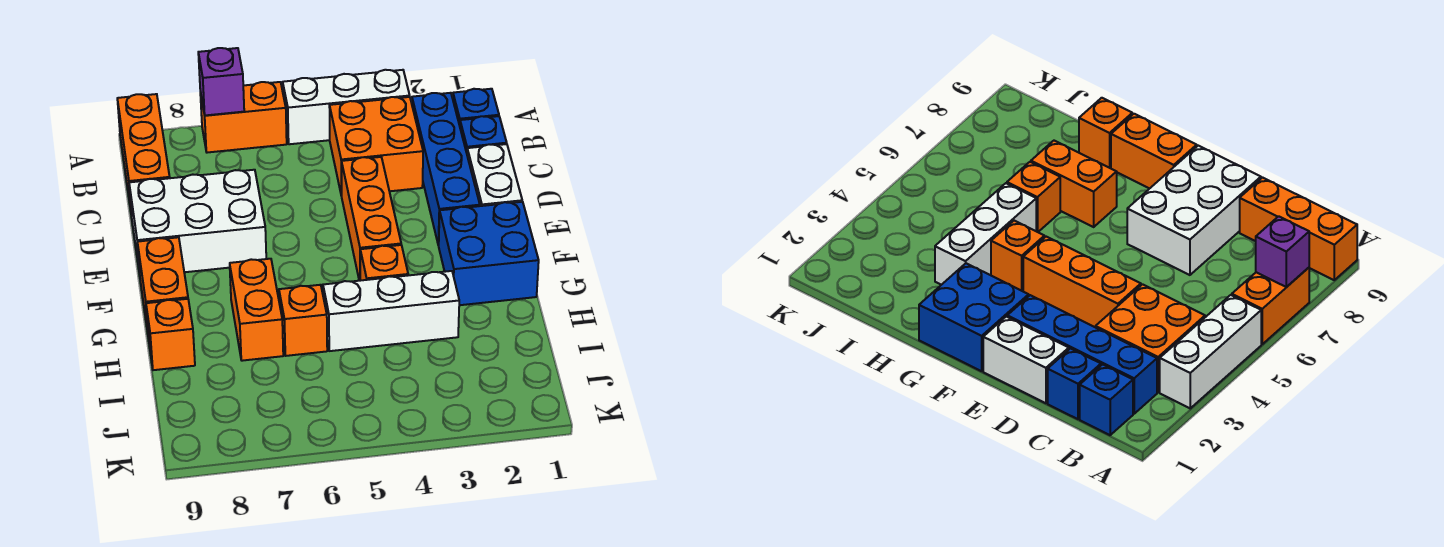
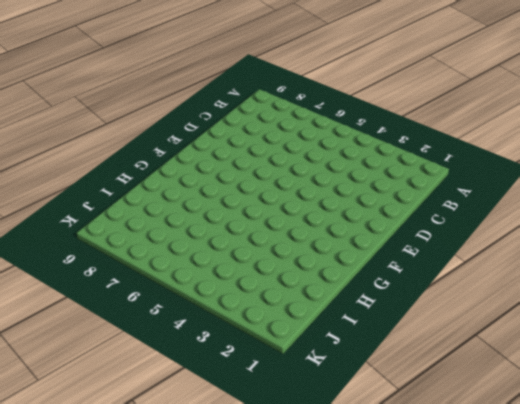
none -> white 1x3 brick [283,70,410,144]
none -> orange 1x2 brick [200,82,287,153]
none -> orange 1x3 brick [117,94,170,210]

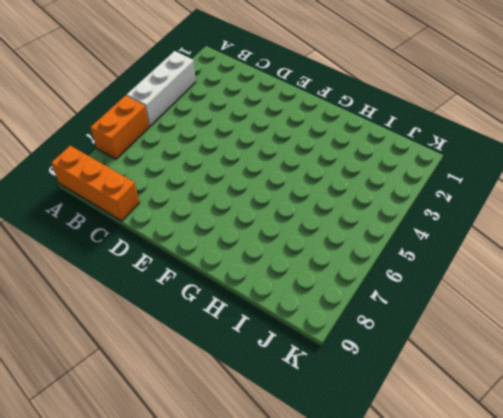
none -> blue 1x1 brick [453,89,499,125]
none -> blue 1x4 brick [412,93,480,245]
none -> orange 2x2 brick [329,97,423,196]

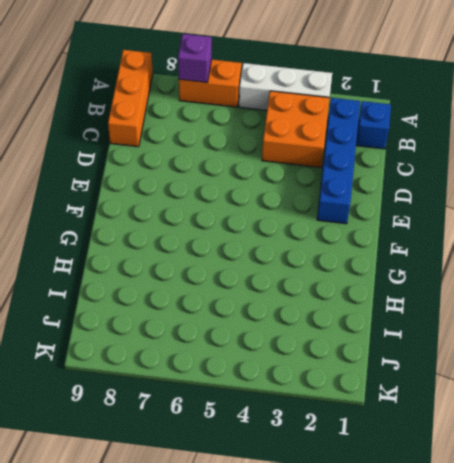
none -> blue 1x1 brick [460,116,507,152]
none -> white 1x2 brick [467,144,522,206]
none -> orange 1x3 brick [341,157,401,281]

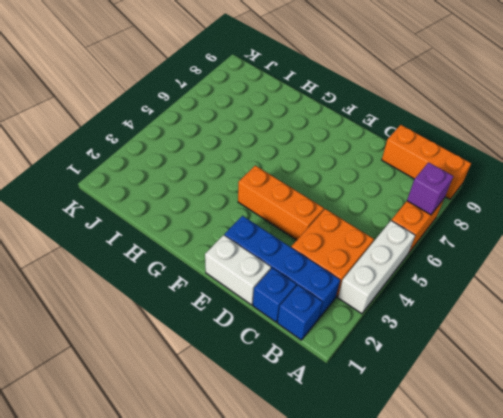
none -> white 2x3 brick [129,170,266,274]
none -> blue 2x2 brick [439,202,539,305]
none -> orange 1x2 brick [137,237,188,332]

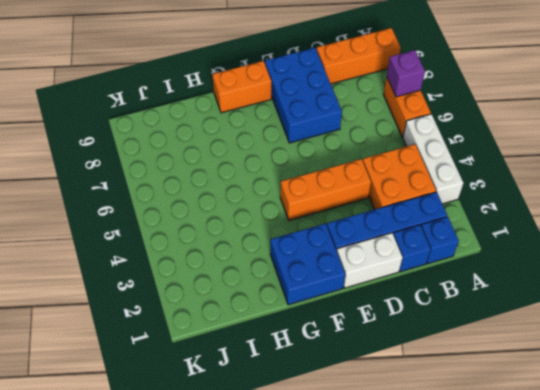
blue 2x3 brick [265,48,342,143] -> white 2x3 brick [129,170,266,274]
none -> orange 1x1 brick [360,245,408,281]
none -> orange 1x2 brick [230,259,283,361]
none -> white 1x3 brick [323,271,459,351]

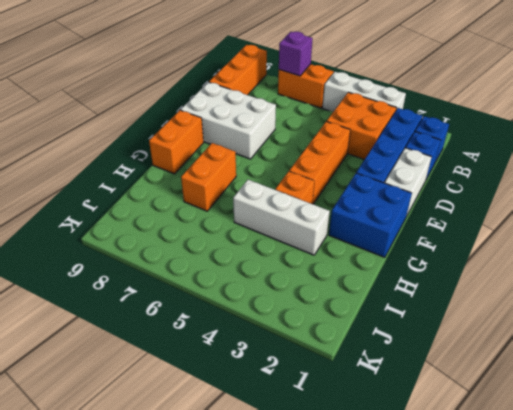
none -> orange 1x1 brick [279,285,327,356]
none -> orange 1x1 brick [146,299,195,370]

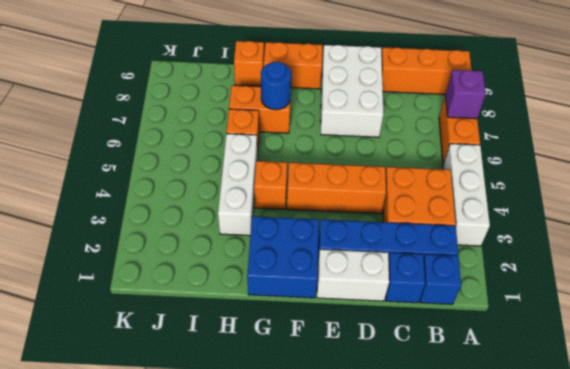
blue 1x1 round brick [261,62,291,110] -> none

